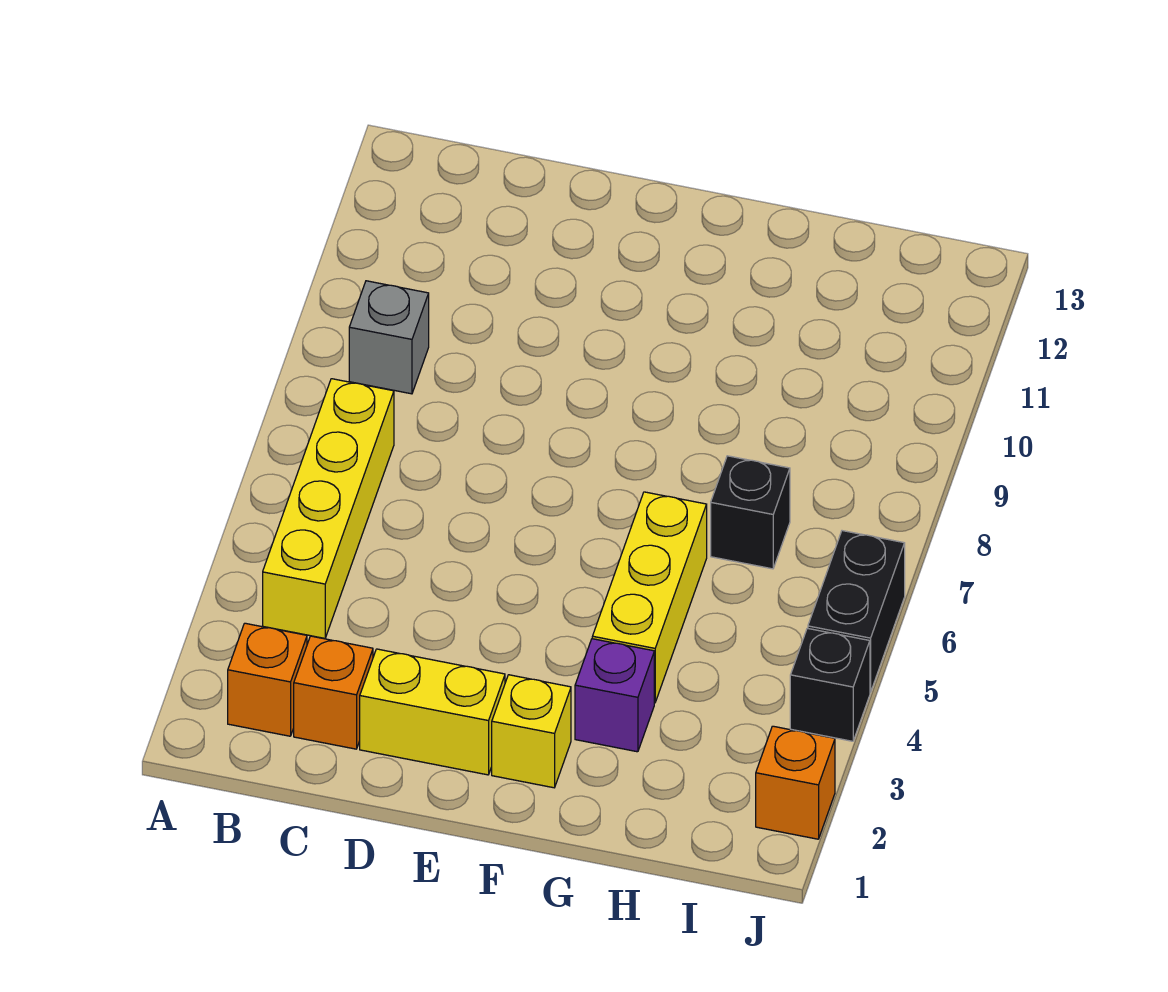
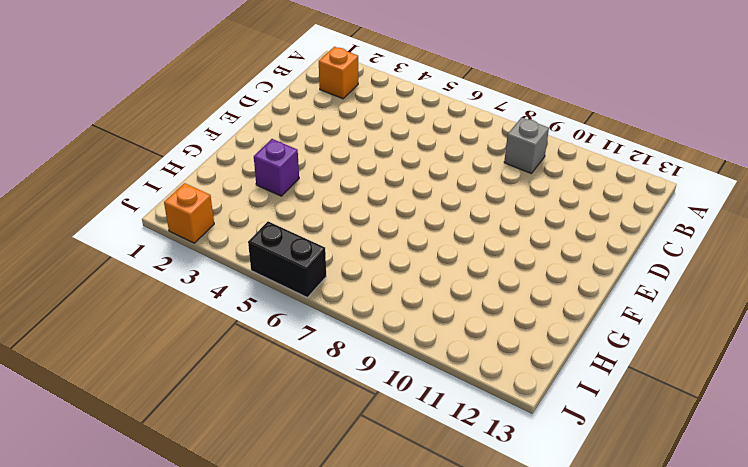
none -> yellow 1x4 brick [263,379,394,638]
none -> orange 1x1 brick [294,636,373,749]
none -> yellow 1x2 brick [360,649,505,775]

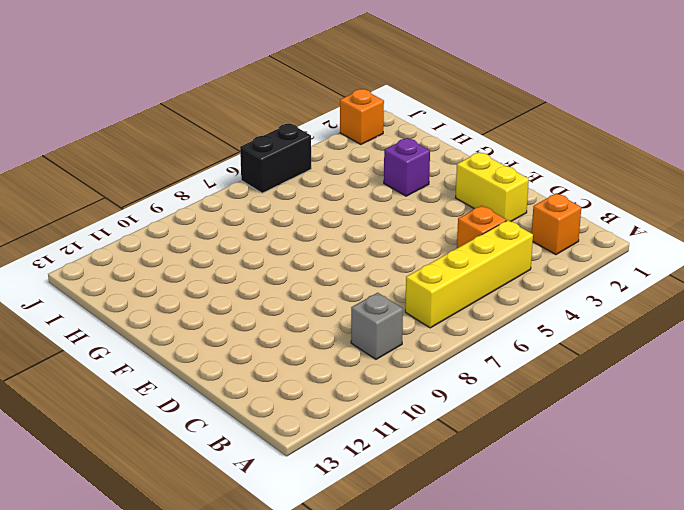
orange 1x1 brick [457,206,506,248] -> orange 1x1 brick moved to [294,636,373,749]
none -> yellow 1x1 brick [492,675,571,788]
none -> yellow 1x3 brick [592,492,707,703]
none -> black 1x1 brick [711,456,790,569]

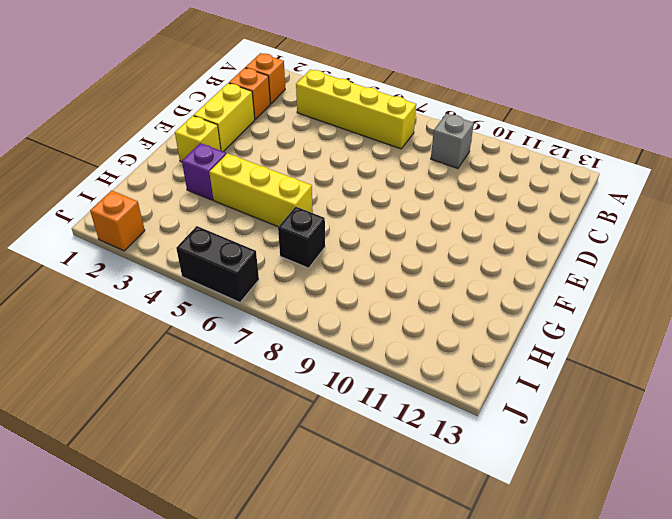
none -> black 1x1 brick [790,628,870,741]

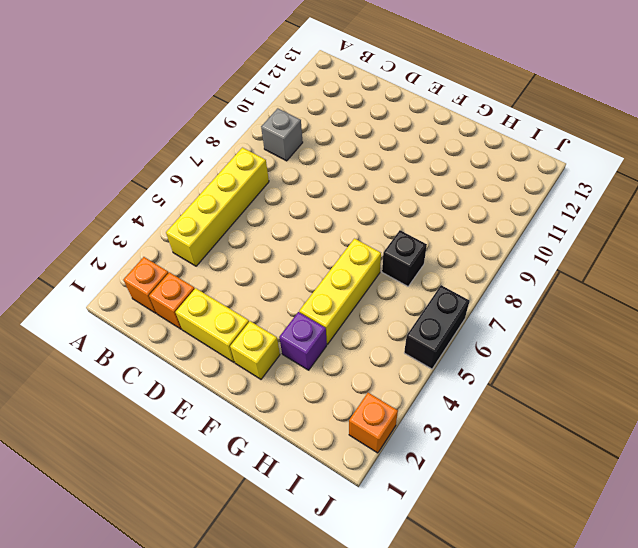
none -> black 1x1 brick [790,628,870,741]

